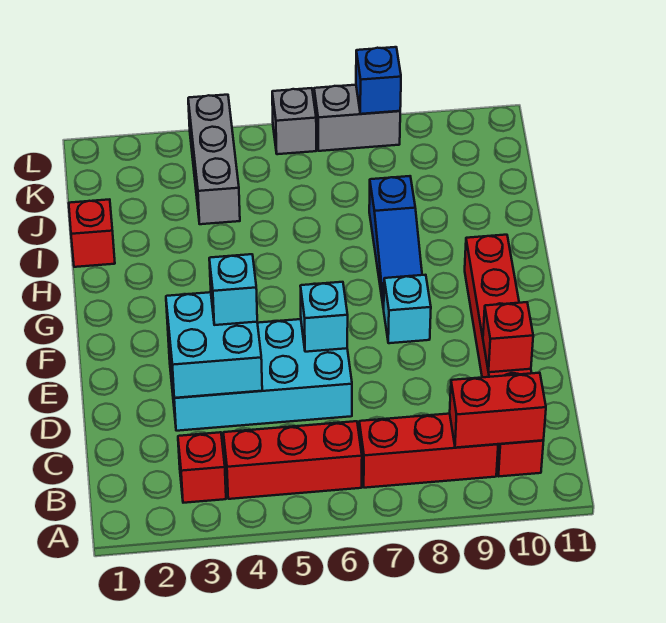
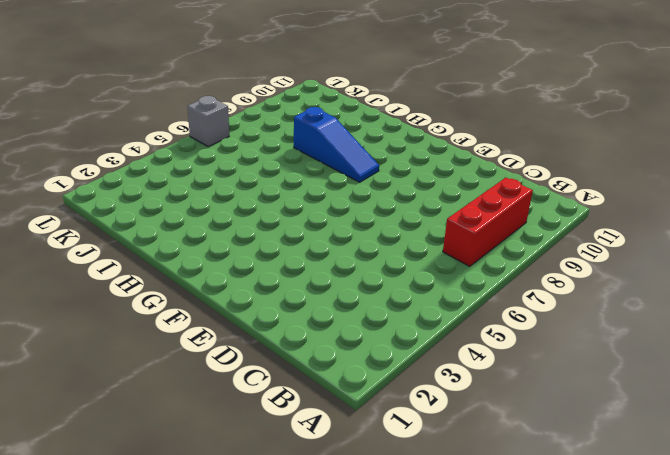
none -> red 1x1 brick [178,432,226,503]
none -> red 1x3 brick [223,421,362,499]
none -> red 1x6 brick [465,235,543,476]

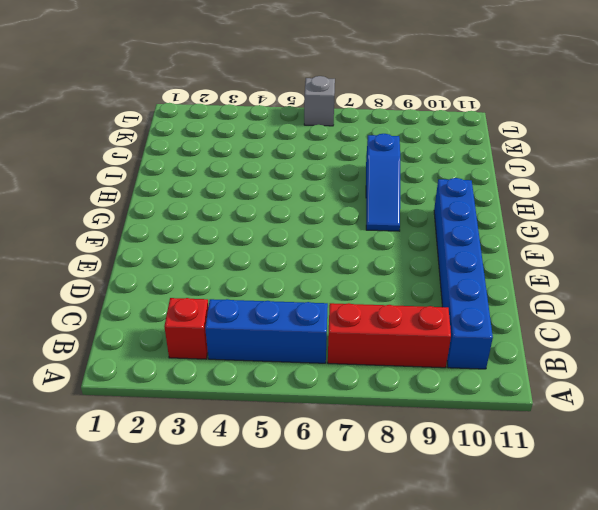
blue 1x3 brick [205,299,328,363] -> red 1x3 brick [223,421,362,499]
blue 1x6 brick [434,178,493,369] -> red 1x6 brick [465,235,543,476]
none -> cyan 2x4 brick [168,319,352,431]
none -> cyan 1x1 brick [384,275,431,343]
none -> red 1x1 brick [69,199,115,267]

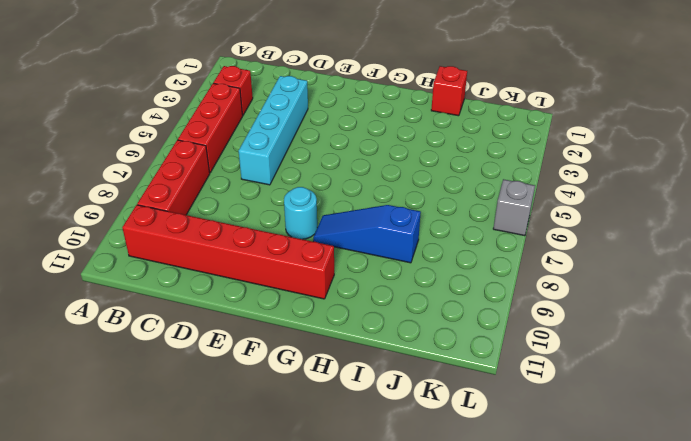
cyan 1x4 brick [239,76,308,185] -> cyan 2x4 brick [168,319,352,431]
cyan 1x1 round brick [284,187,317,239] -> cyan 1x1 brick [384,275,431,343]
none -> grey 1x3 brick [188,95,240,224]
none -> grey 1x2 brick [314,85,400,151]
none -> red 1x2 brick [450,373,546,448]

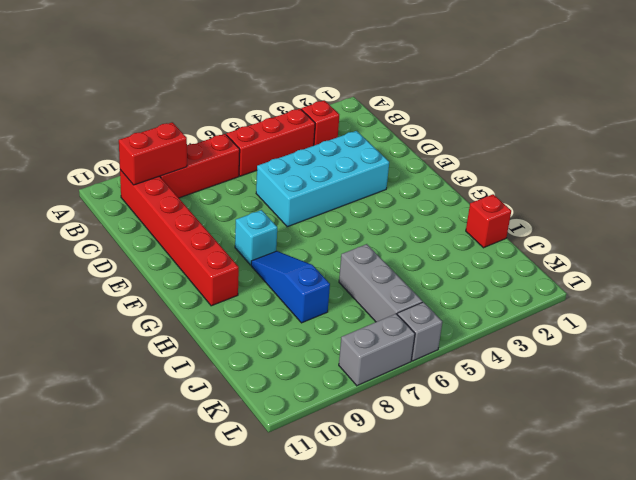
grey 1x3 brick [339,244,423,322] -> grey 1x3 brick moved to [188,95,240,224]
none -> cyan 2x2 brick [166,292,262,398]
none -> red 1x1 brick [483,302,533,372]
none -> cyan 1x1 brick [300,282,348,352]

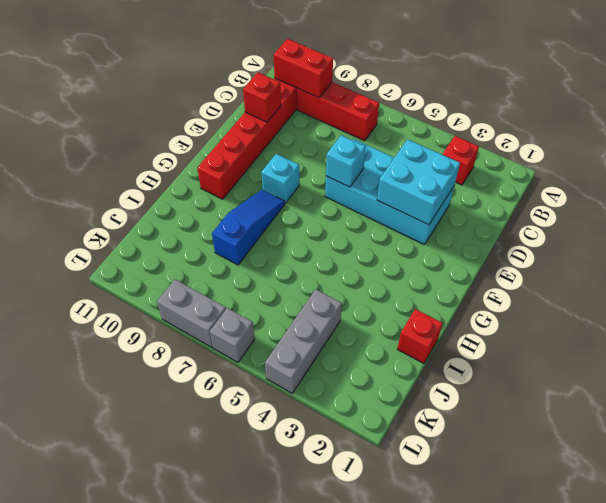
none -> red 1x3 brick [223,421,362,499]
none -> blue 1x1 brick [356,47,401,114]
none -> cyan 1x1 brick [209,254,257,325]

